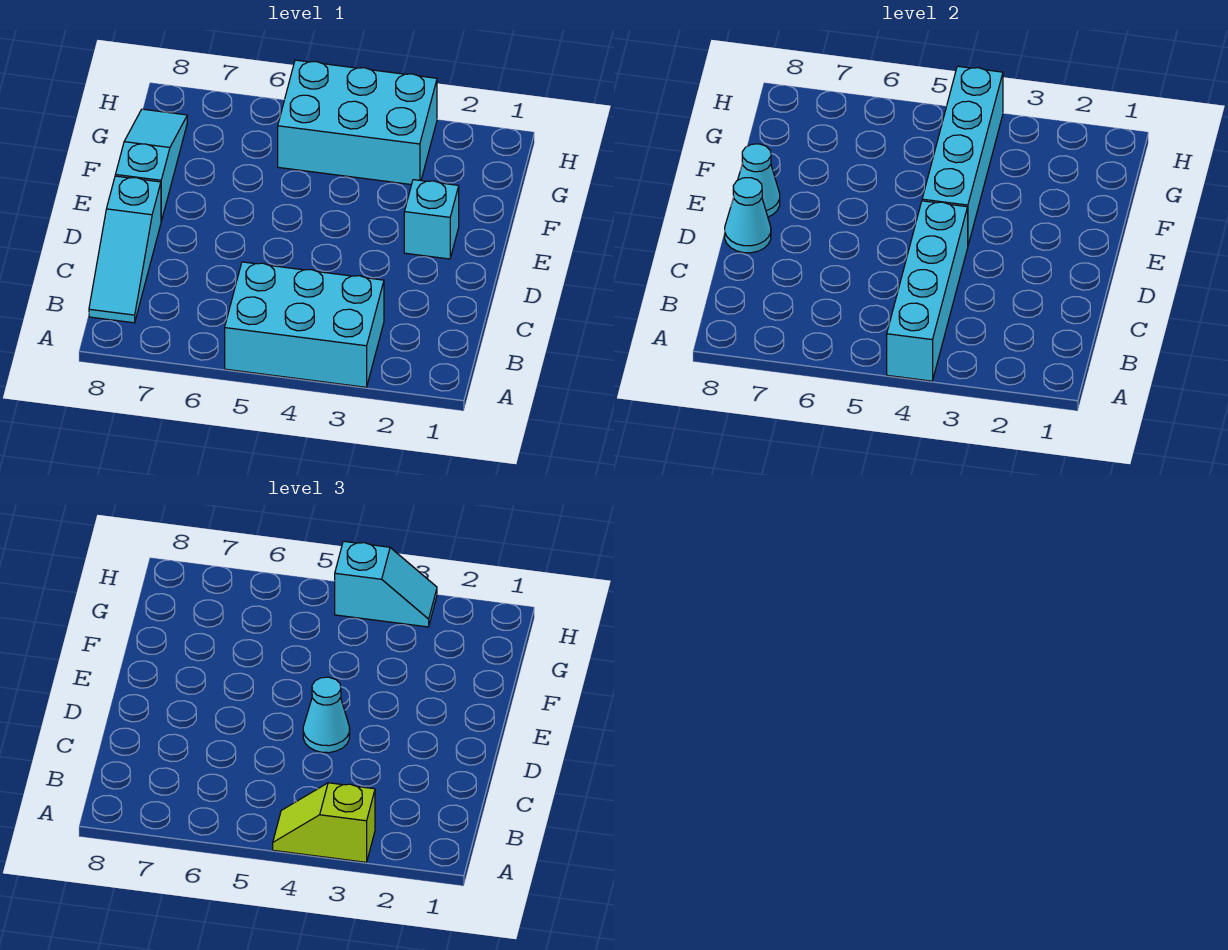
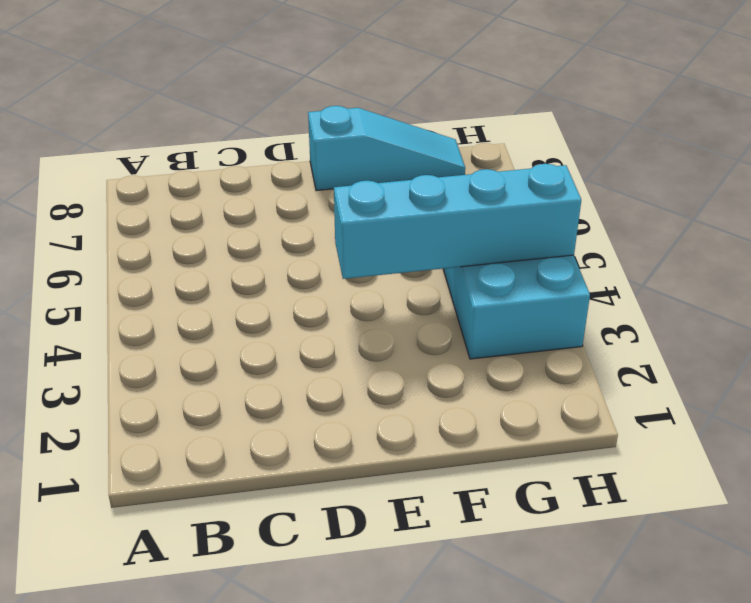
none -> cyan 2x3 brick [225,262,384,387]
none -> cyan 1x3 slope [89,176,161,323]
none -> cyan 1x1 brick [404,180,459,259]

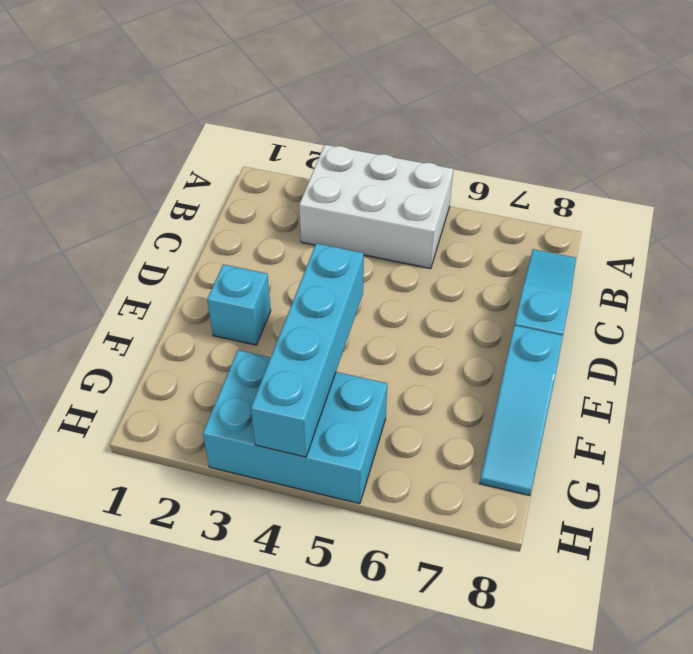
white 2x3 brick [299,145,453,269] -> cyan 2x3 brick [225,262,384,387]
none -> cyan 1x4 brick [887,201,968,381]
none -> cyan 1x1 cone [725,178,771,253]
none -> cyan 1x1 cone [738,144,780,217]

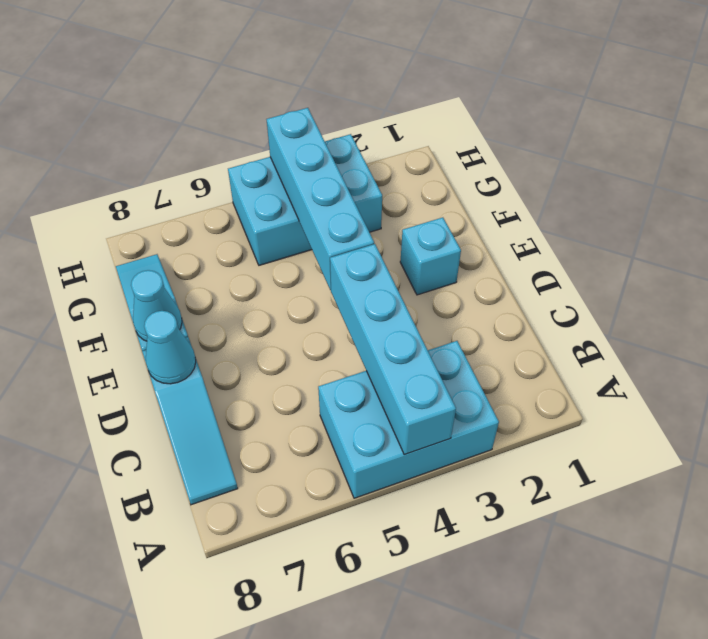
none -> lime 1x2 slope [273,783,375,862]
none -> cyan 1x1 cone [303,677,350,753]
none -> cyan 1x2 slope [335,541,437,627]

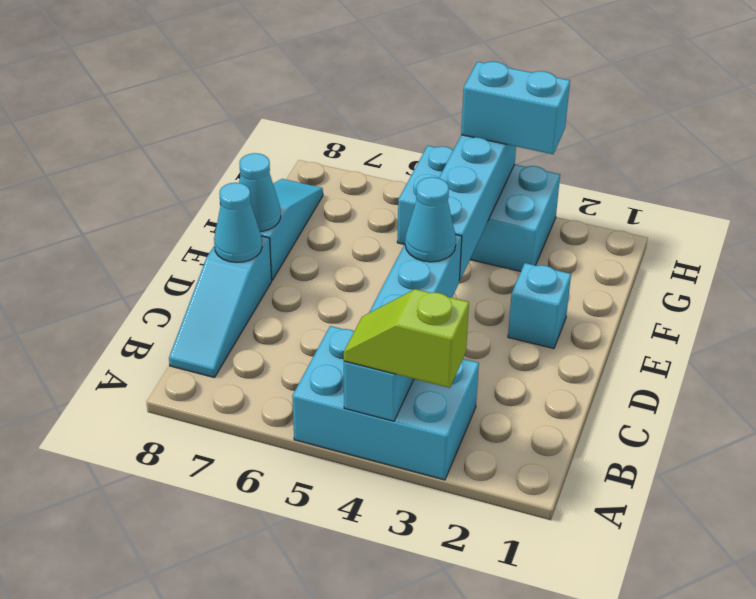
cyan 1x2 brick [461,62,570,154] -> cyan 1x2 slope [335,541,437,627]

